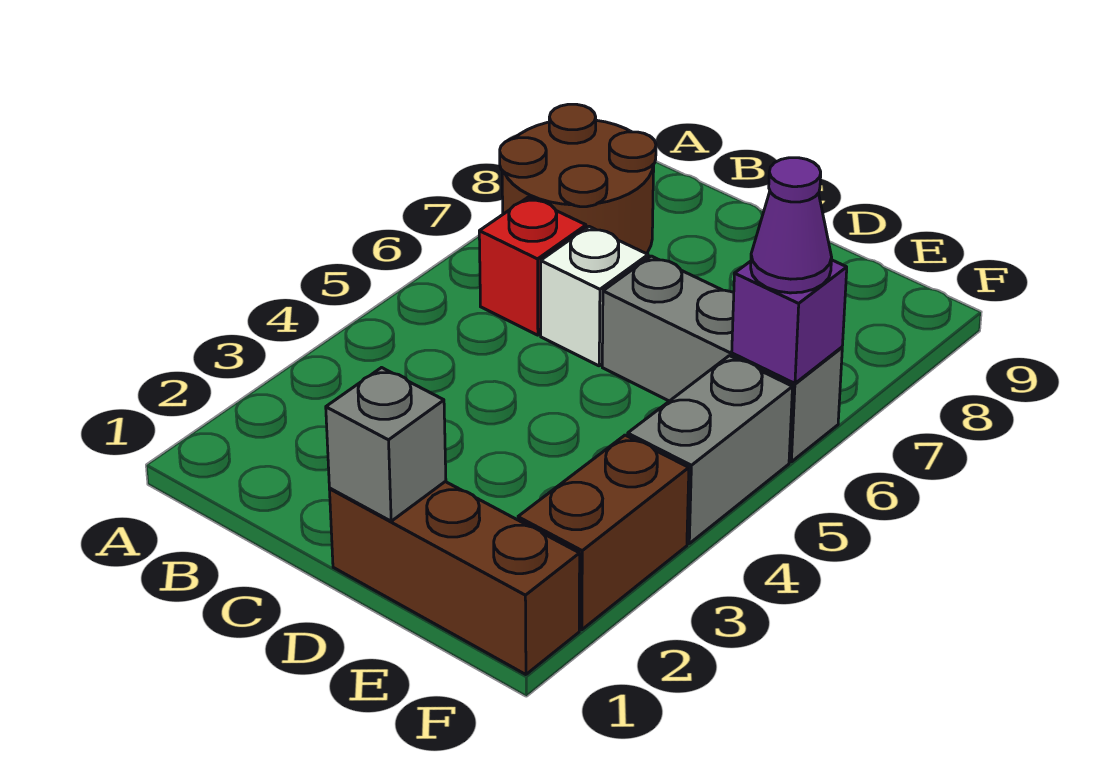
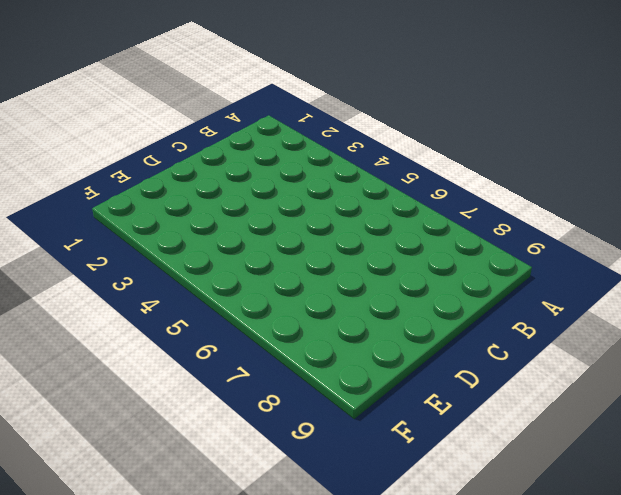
none -> brown 2x2 round brick [500,104,656,254]
none -> red 1x1 brick [479,197,586,335]

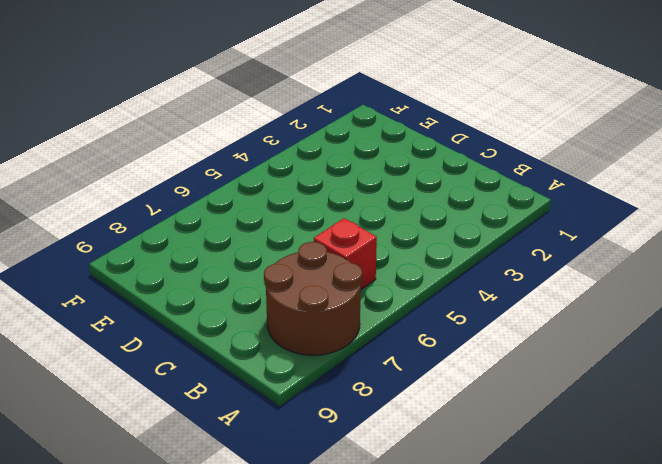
none -> white 1x1 brick [541,227,648,366]
none -> brown 1x3 brick [329,482,580,675]

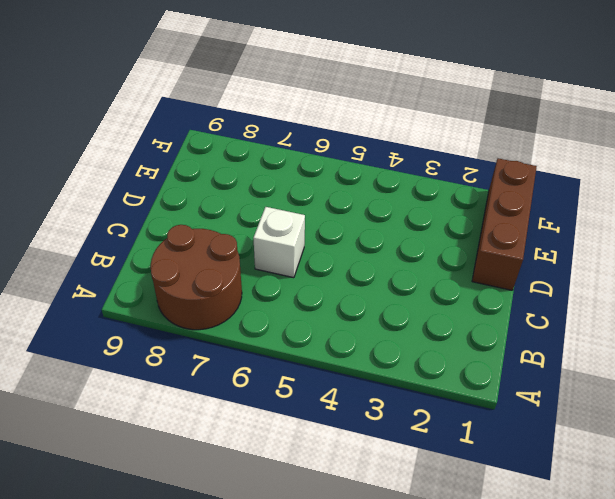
none -> red 1x1 brick [479,197,586,335]
none -> grey 1x3 brick [602,256,842,462]

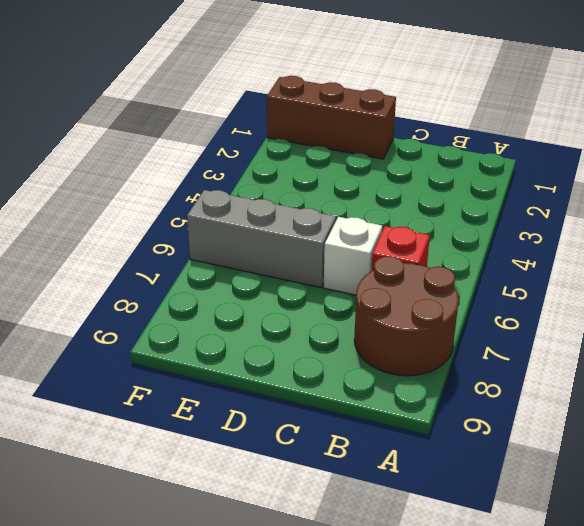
none -> brown 1x2 brick [518,435,689,630]
none -> grey 1x2 brick [628,356,792,543]

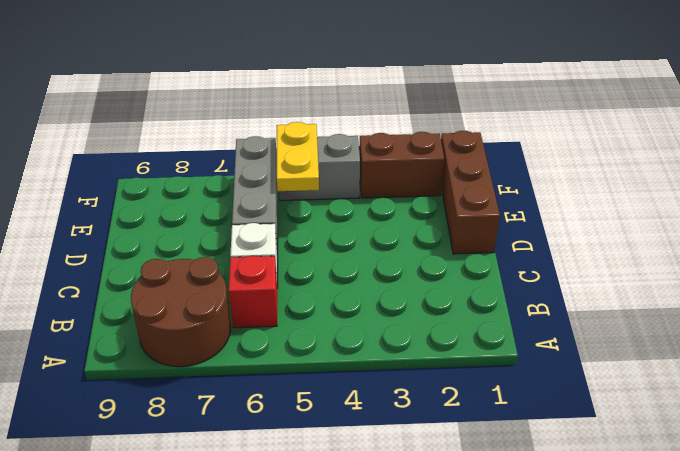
yellow 1x2 plate [277,122,319,191] -> none
none -> grey 1x1 brick [326,368,446,521]
none -> purple 1x1 brick [732,260,847,383]

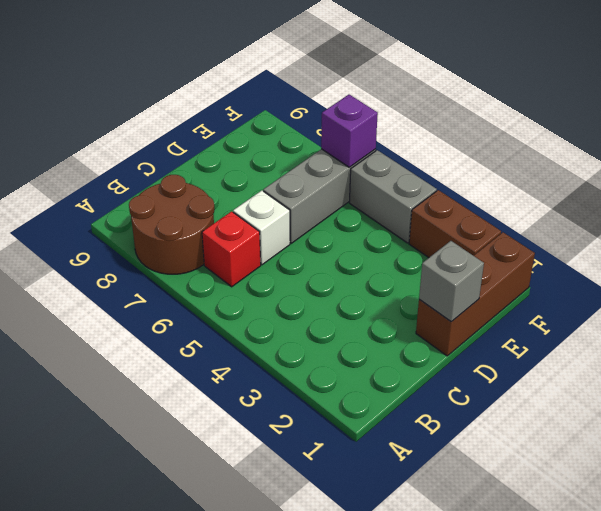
none -> purple 1x1 cone [751,158,832,293]

